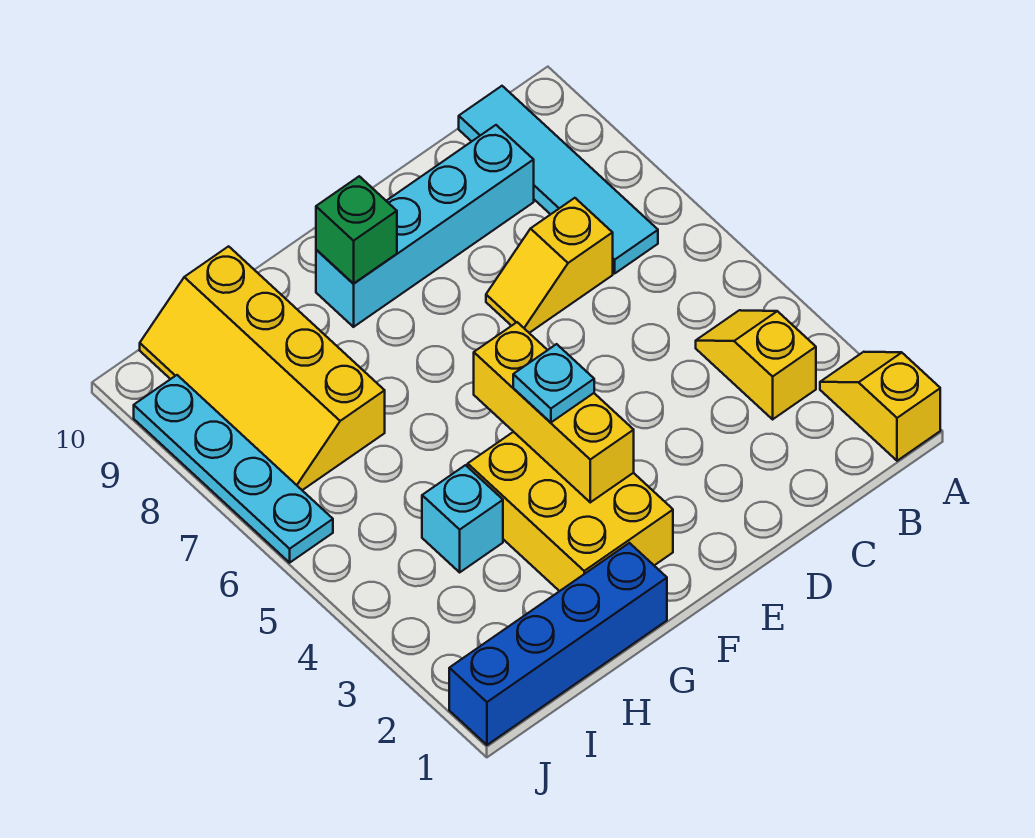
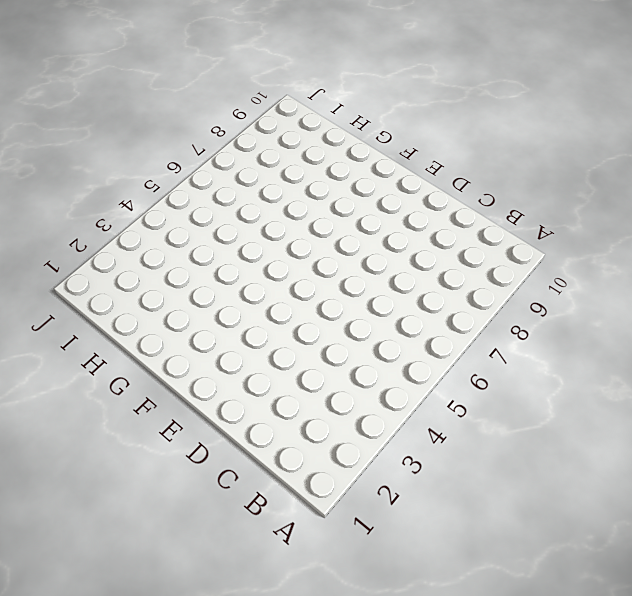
none -> yellow 1x2 slope [820,352,940,461]
none -> yellow 1x2 slope [696,310,816,419]
none -> cyan 1x4 tile [459,86,658,273]

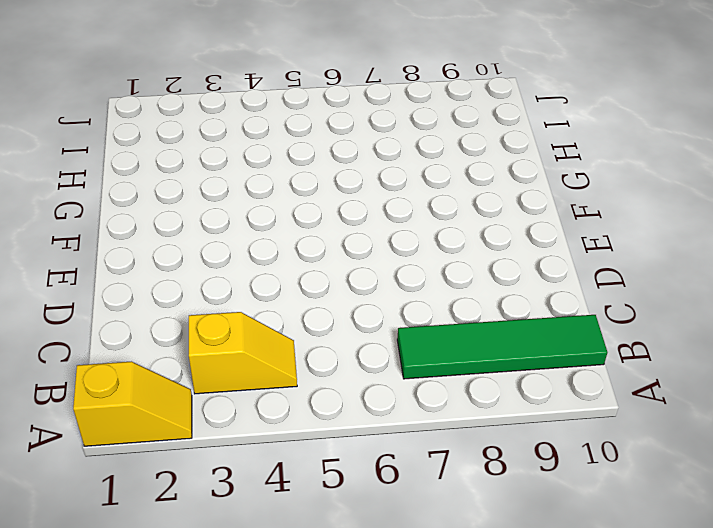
green 1x4 tile [397,315,607,379] -> cyan 1x4 tile [459,86,658,273]
none -> yellow 1x2 slope [486,198,613,333]
none -> cyan 1x4 brick [316,125,534,327]
none -> yellow 2x3 brick [468,432,673,591]

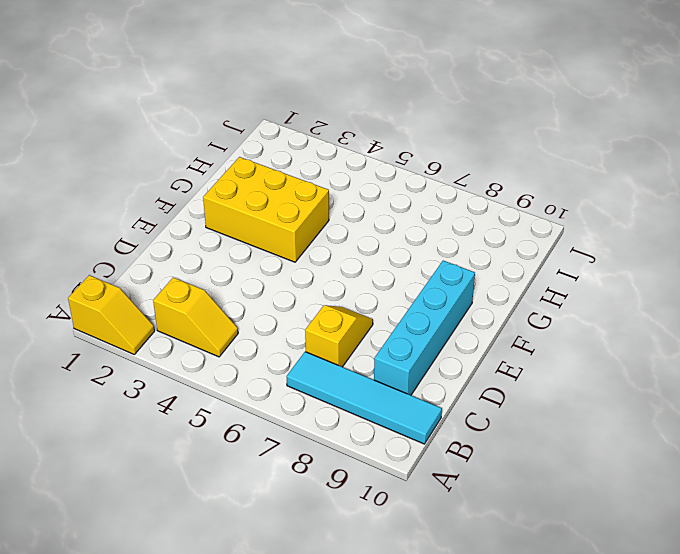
none -> blue 1x4 brick [449,543,667,745]
none -> cyan 1x1 brick [422,465,503,572]
none -> yellow 2x4 slope [140,246,385,490]

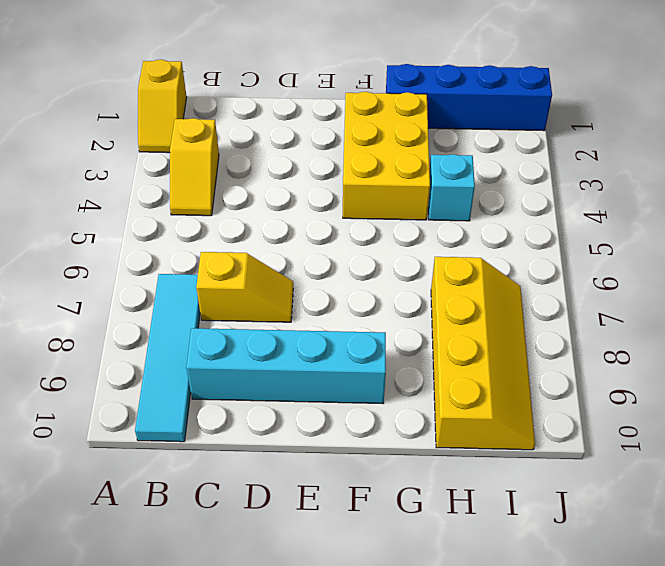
none -> cyan 1x4 plate [134,375,333,563]
none -> yellow 1x3 brick [474,322,634,502]
none -> green 1x1 brick [316,176,397,284]

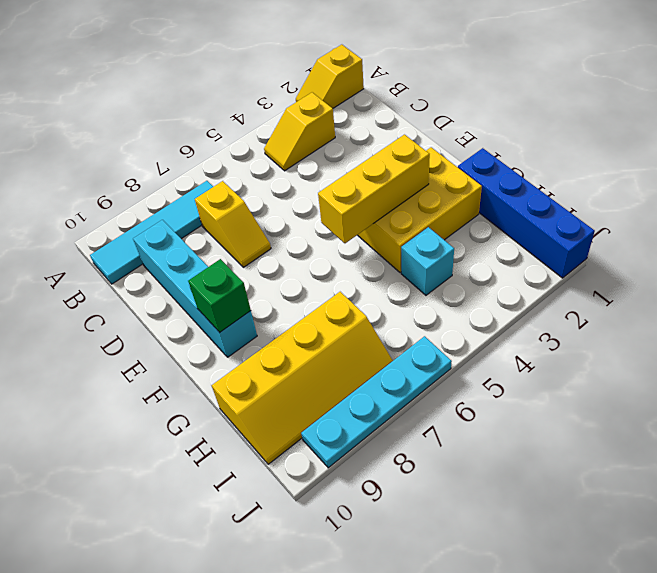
none -> cyan 1x1 plate [513,344,594,422]

